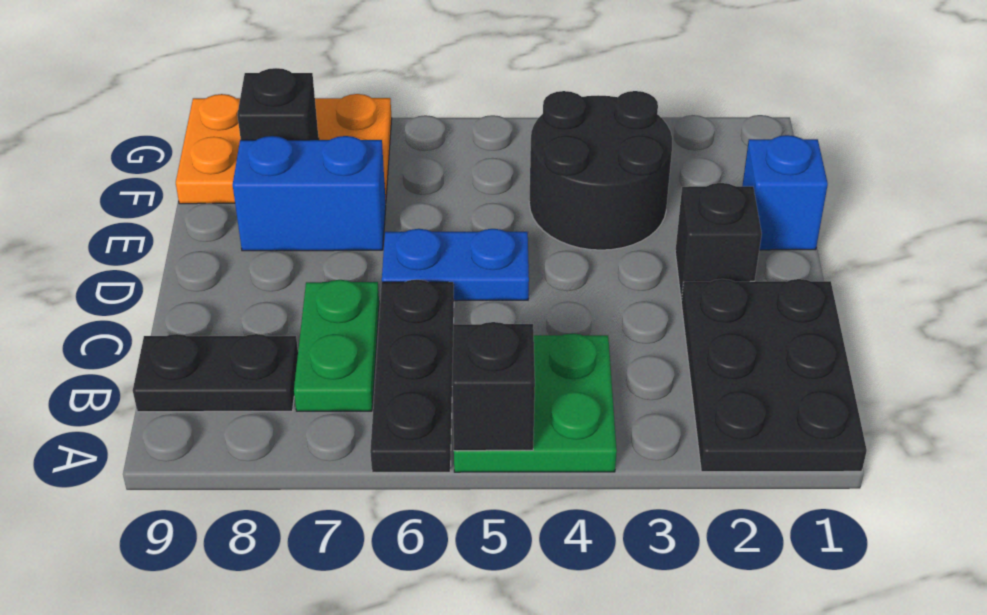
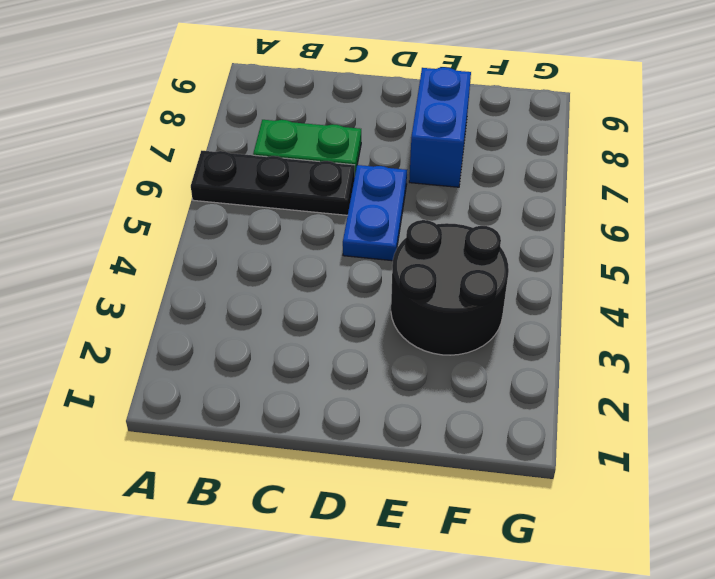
none -> black 2x3 plate [681,279,867,472]
none -> green 2x2 plate [454,333,617,472]
none -> black 1x2 plate [133,334,298,412]

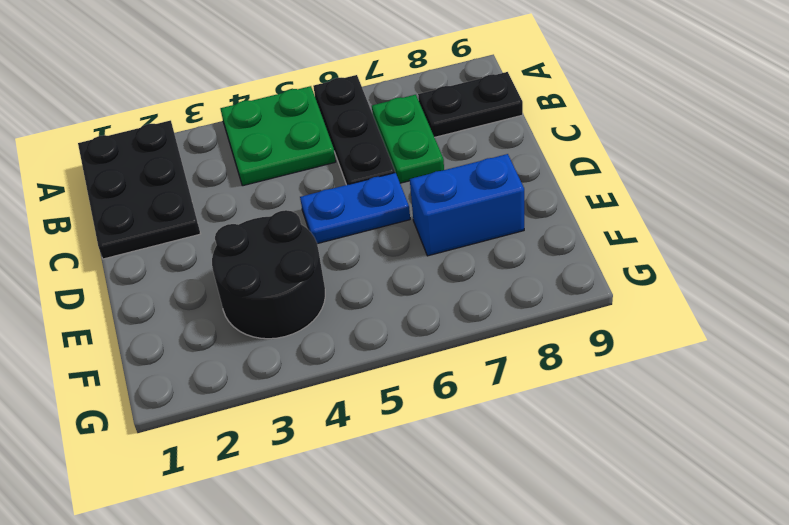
none -> black 1x1 brick [675,183,762,300]
none -> blue 1x1 brick [742,135,828,250]
none -> orange 2x3 plate [176,94,392,204]

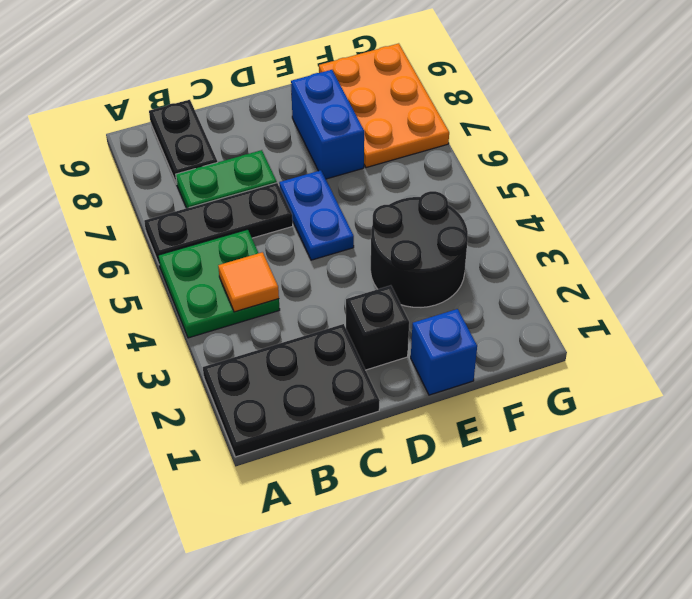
orange 1x1 tile [218,252,279,312] -> none
none -> black 1x1 brick [452,322,535,451]
none -> black 1x1 brick [237,68,319,140]

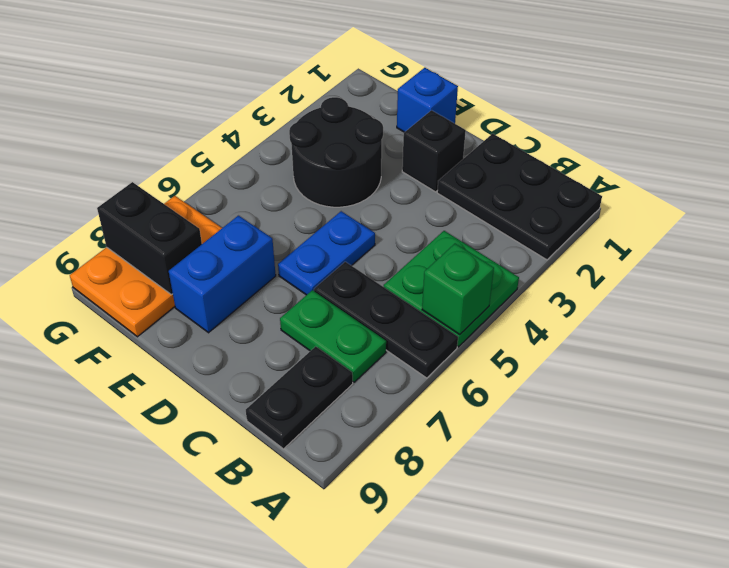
green 1x1 brick [422,243,494,335] -> black 1x1 brick [452,322,535,451]
black 1x2 brick [97,182,202,295] -> black 1x1 brick [237,68,319,140]

